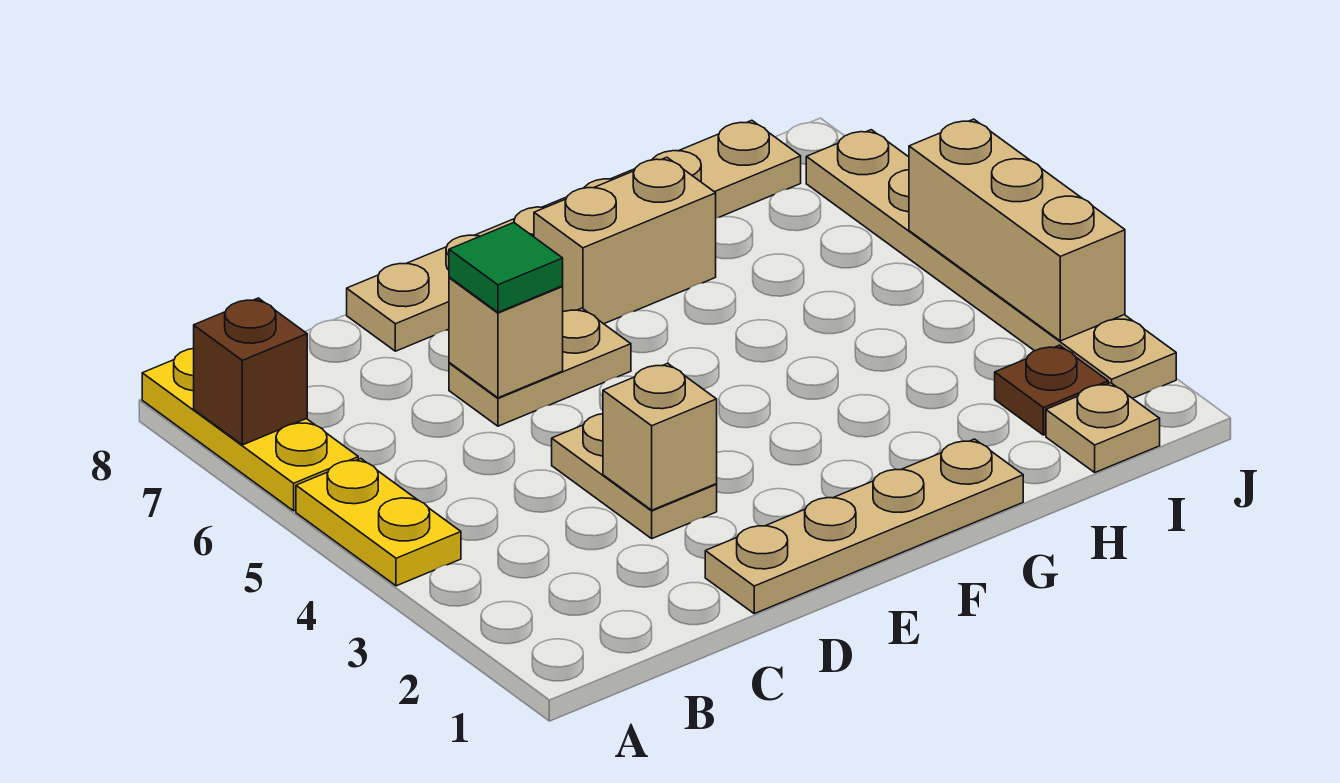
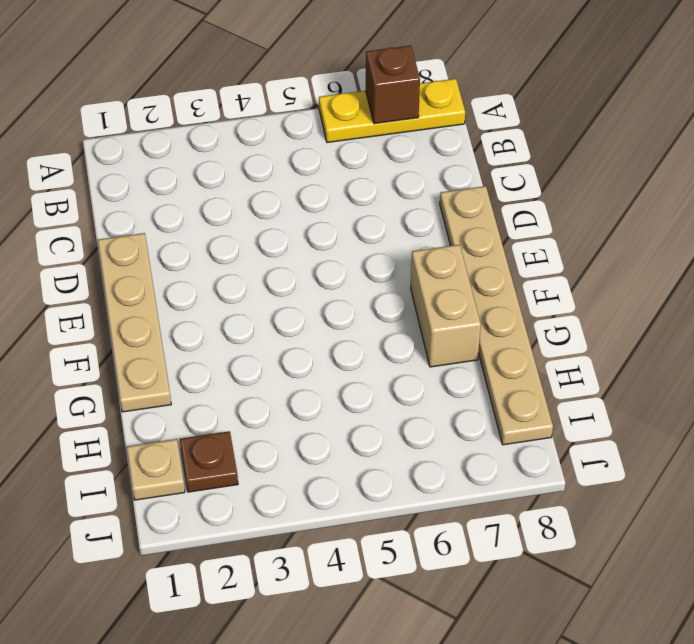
none -> yellow 1x2 plate [296,459,461,586]
none -> tan 1x2 plate [552,414,717,539]
none -> tan 1x2 plate [449,308,631,426]

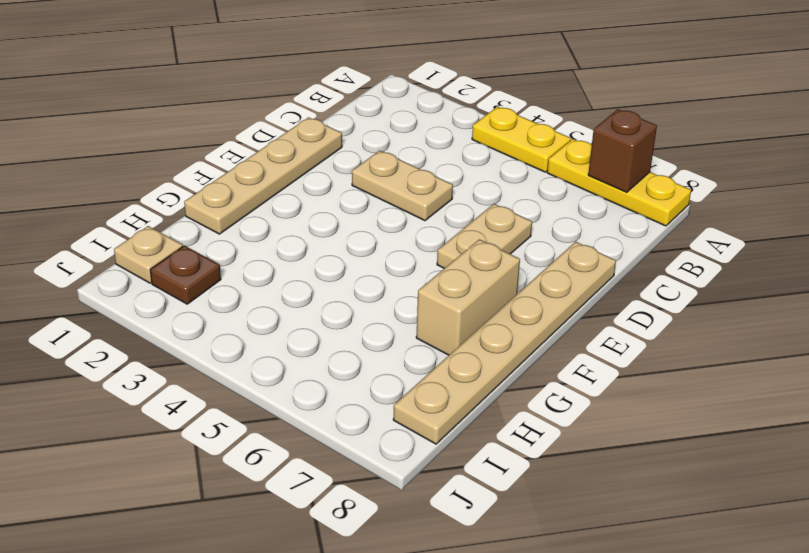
none -> tan 1x6 plate [806,130,1176,398]
none -> tan 1x1 brick [603,363,717,510]
none -> tan 1x1 brick [449,278,563,398]

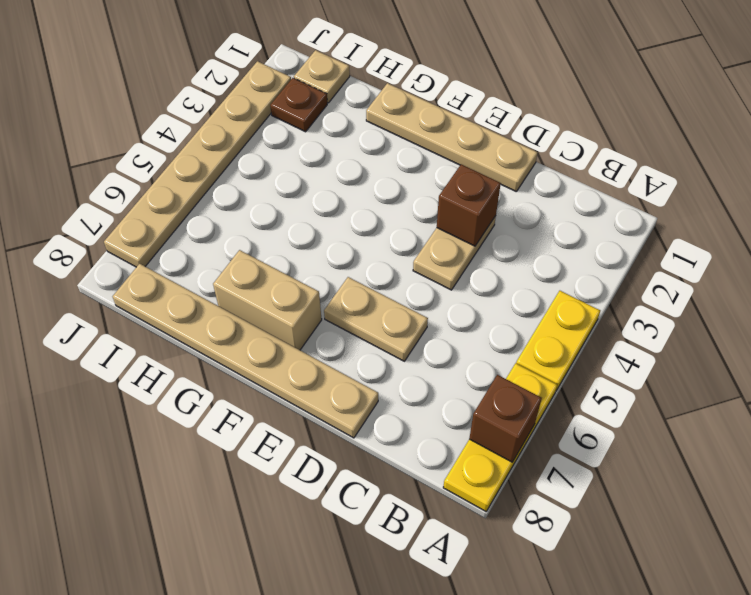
brown 1x1 brick [437,164,501,246] -> tan 1x1 brick [603,363,717,510]
none -> tan 1x1 brick [449,278,563,398]
none -> tan 1x3 brick [909,119,1125,341]
none -> green 1x1 tile [449,223,563,312]

